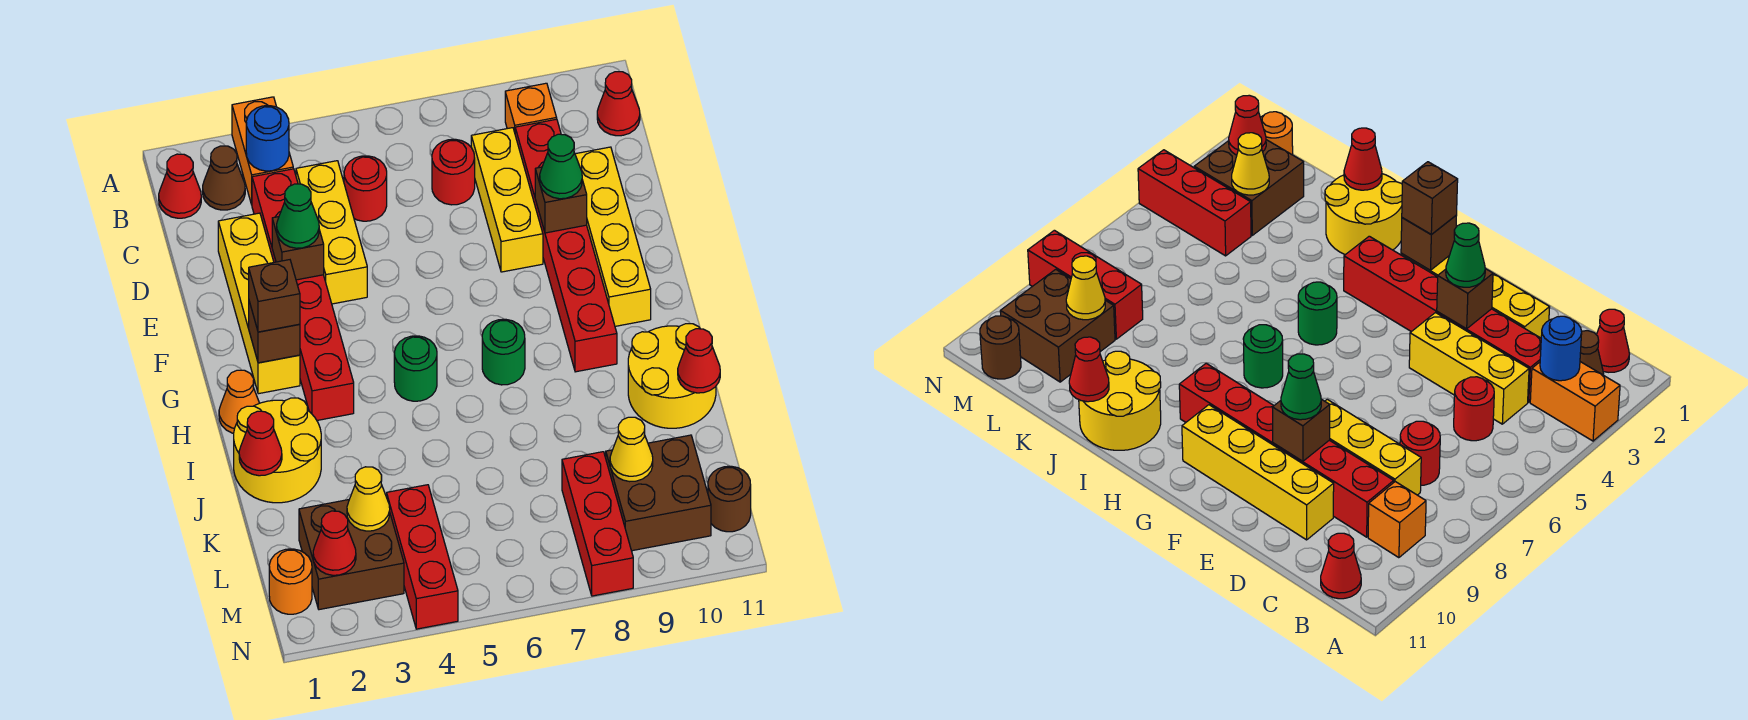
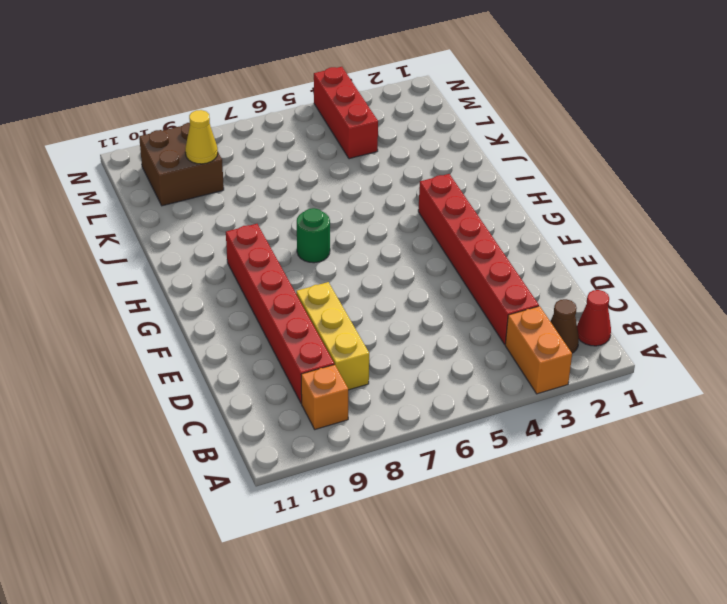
none -> red 1x1 cone [597,72,640,136]
none -> yellow 1x3 brick [296,161,367,304]
none -> red 1x1 round brick [344,156,387,221]
none -> red 1x1 round brick [432,139,475,205]

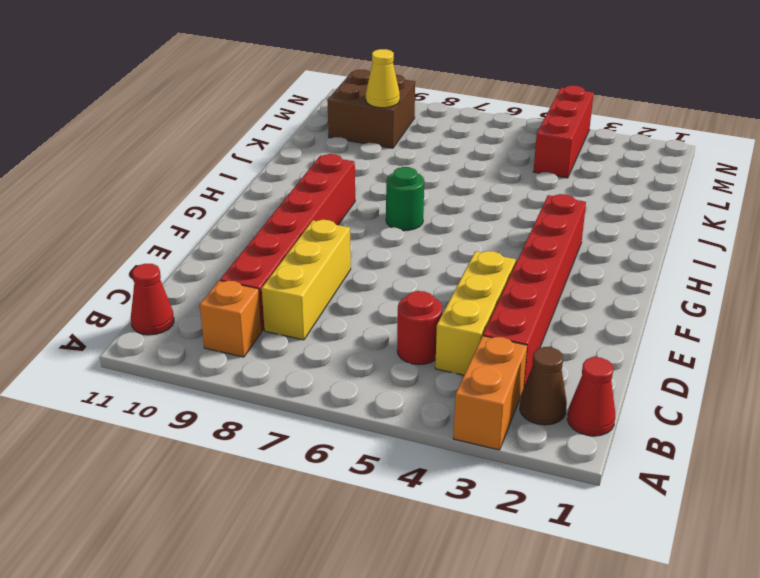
none -> red 1x1 round brick [432,139,475,205]
none -> yellow 1x4 brick [218,213,300,394]
none -> yellow 1x4 brick [575,147,651,326]
none -> orange 1x1 cone [219,370,259,433]

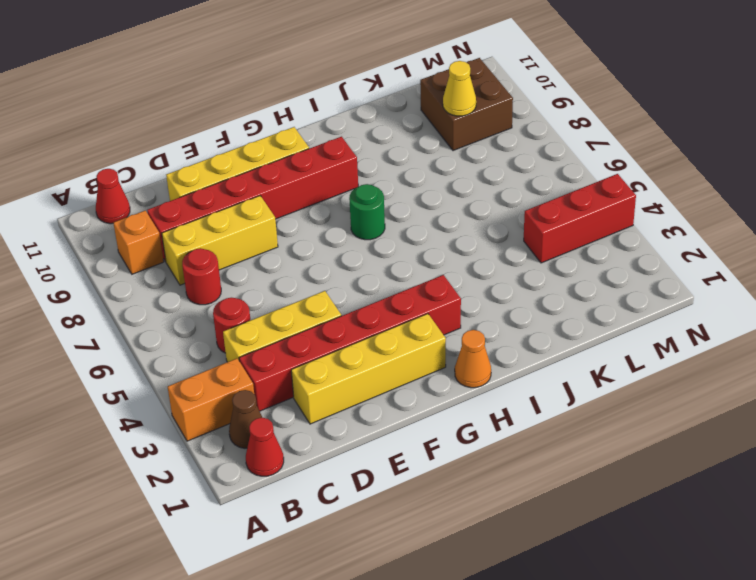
none -> green 1x1 round brick [394,336,437,401]
none -> yellow 2x2 round brick [234,398,321,503]
none -> yellow 2x2 round brick [628,324,716,428]
none -> brown 2x2 brick [299,500,404,610]

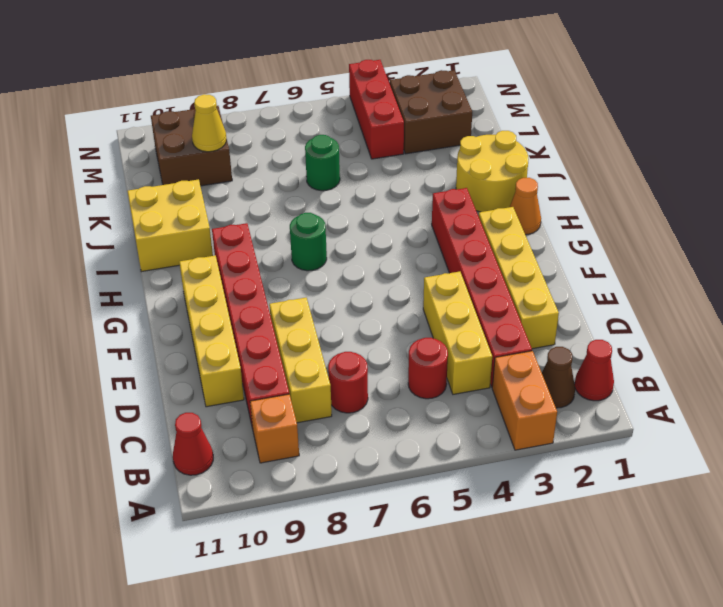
yellow 2x2 brick [128,179,213,272] -> yellow 2x2 round brick [628,324,716,428]
green 1x1 round brick [305,135,340,191] -> green 1x1 round brick moved to [394,336,437,401]
none -> red 1x3 brick [562,452,633,596]
none -> orange 1x1 round brick [269,549,312,614]
none -> brown 1x1 round brick [708,466,751,532]
none -> blue 1x1 round brick [246,106,289,171]

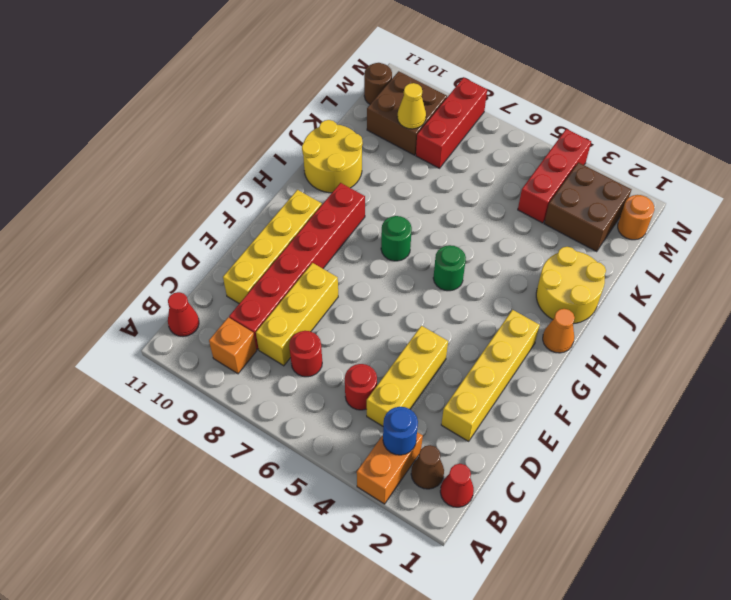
none -> red 1x6 brick [252,169,354,420]
none -> brown 1x1 brick [272,217,324,280]
none -> brown 1x1 brick [535,167,587,233]
none -> brown 1x1 brick [249,302,300,363]

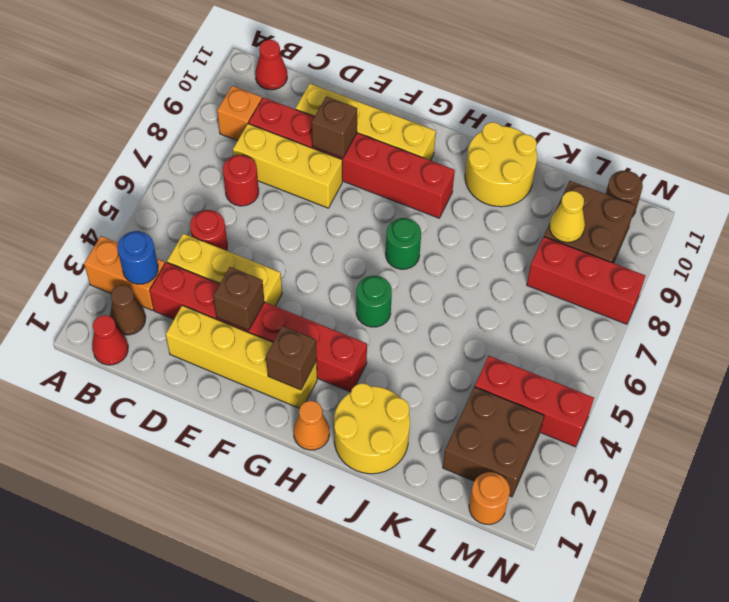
none -> red 1x1 cone [239,411,282,476]
none -> red 1x1 cone [678,329,720,393]
none -> yellow 1x1 cone [347,467,390,531]
none -> red 1x1 cone [313,511,356,575]

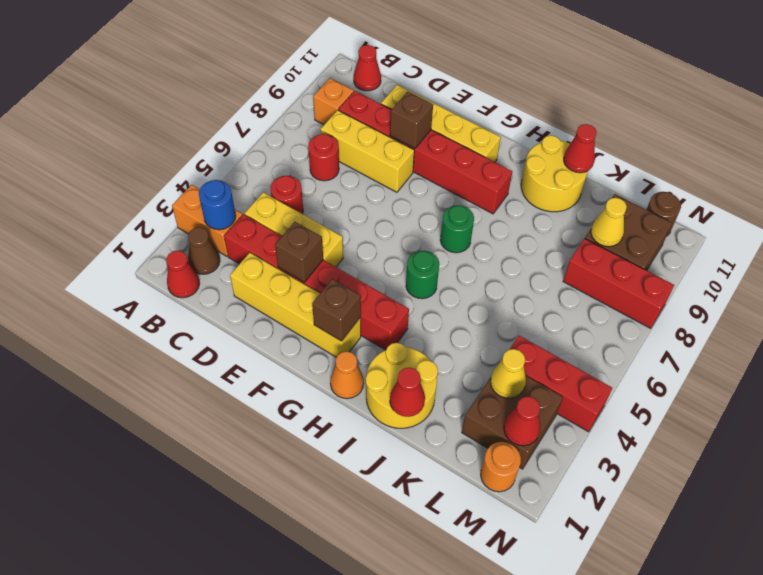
none -> green 1x1 cone [277,184,319,248]
none -> green 1x1 cone [540,134,582,199]
none -> brown 1x1 brick [249,260,300,332]

